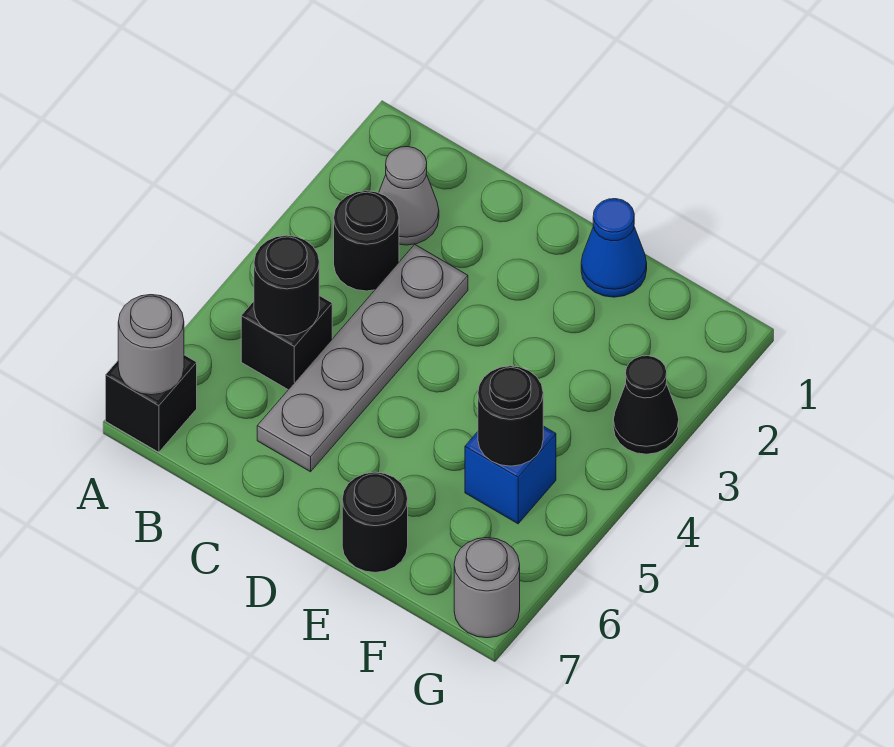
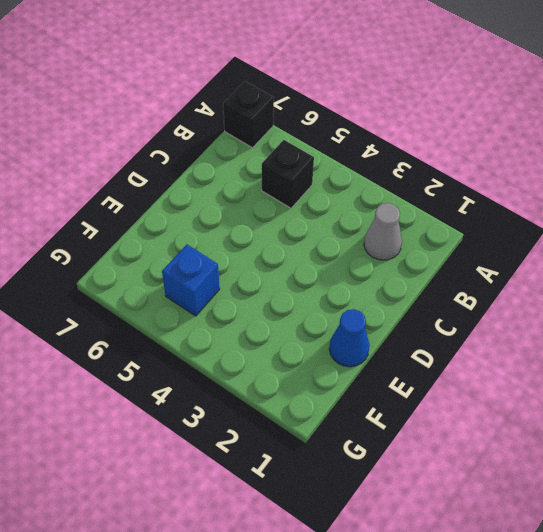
none -> black 1x1 round brick [334,191,399,291]
none -> grey 1x4 plate [257,245,468,472]
none -> black 1x1 round brick [342,472,408,572]

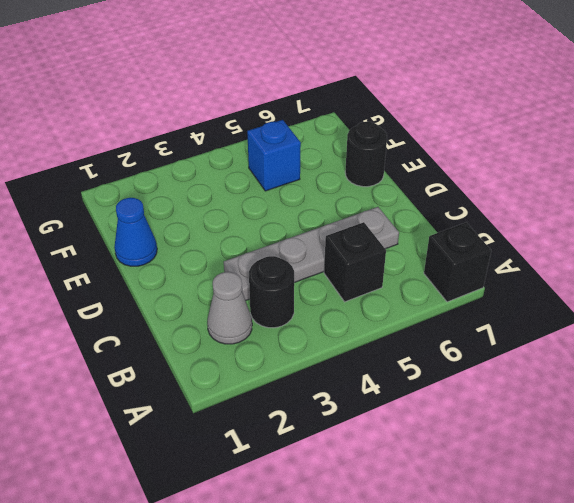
none -> black 1x1 cone [613,356,679,454]
none -> grey 1x1 round brick [454,538,520,638]
none -> grey 1x1 round brick [118,295,184,395]

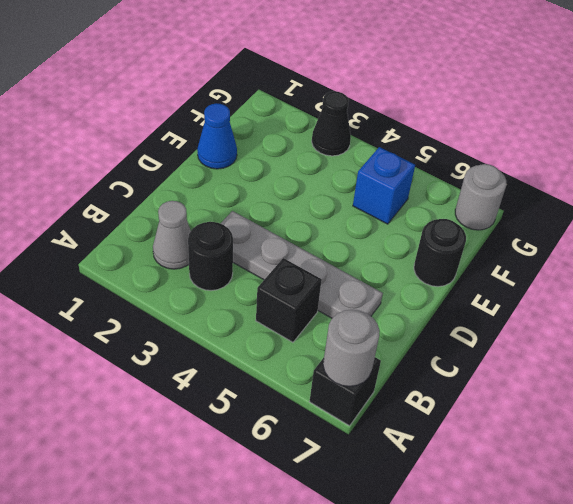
none -> black 1x1 round brick [254,235,319,336]
none -> black 1x1 round brick [478,366,543,466]

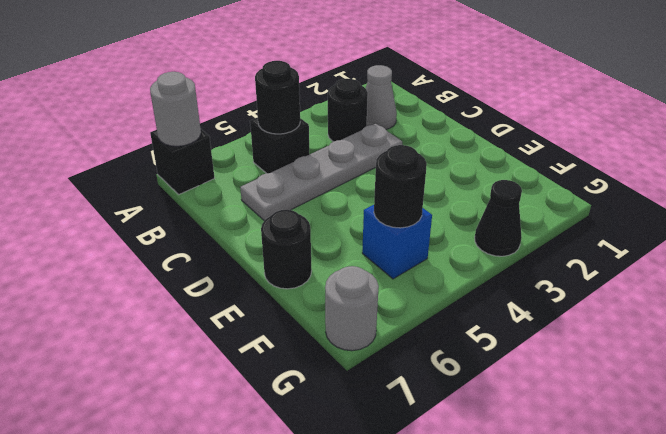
none -> blue 1x1 cone [581,199,647,297]

